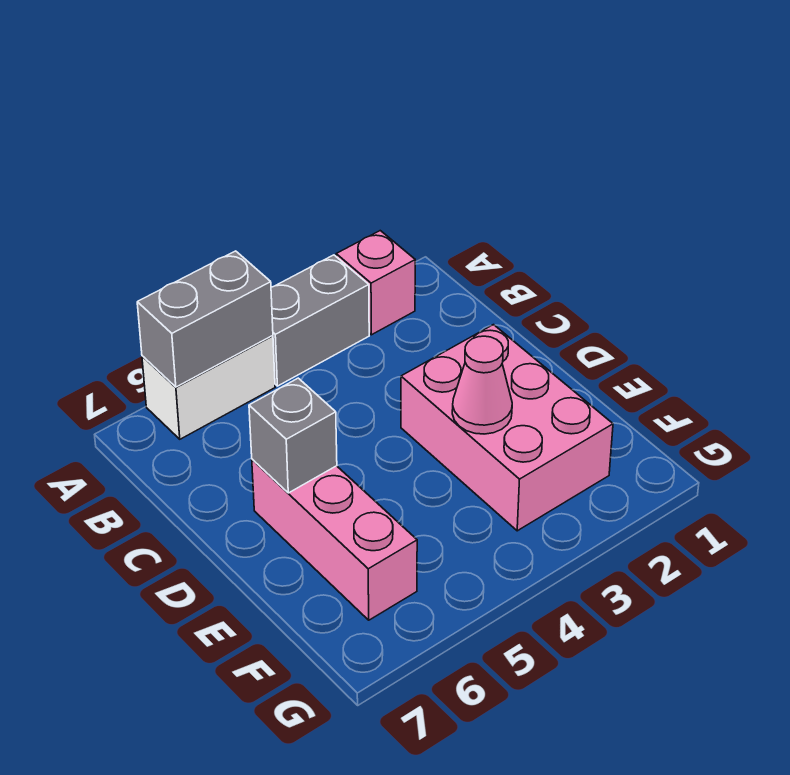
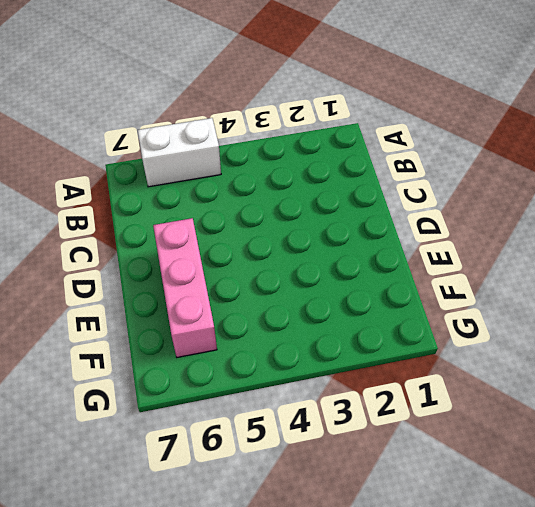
none -> pink 1x1 brick [336,231,415,335]
none -> grey 1x2 brick [271,255,369,386]

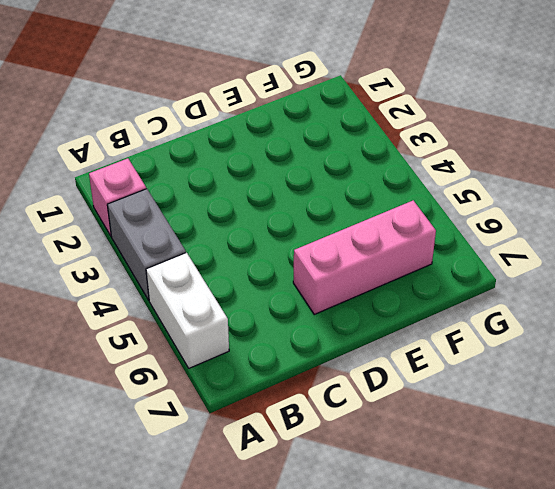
none -> pink 2x3 brick [401,325,613,531]
none -> grey 1x2 brick [137,251,273,387]

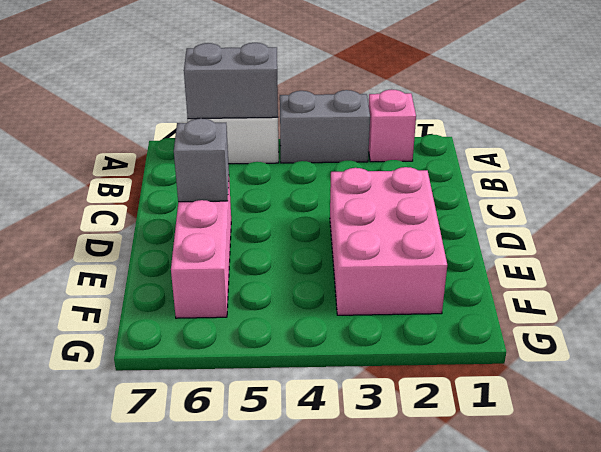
none -> pink 1x1 cone [452,336,512,434]

